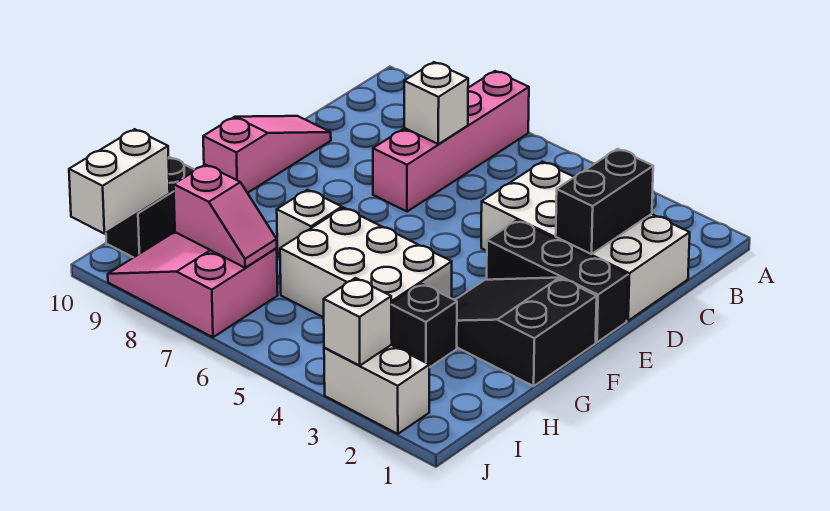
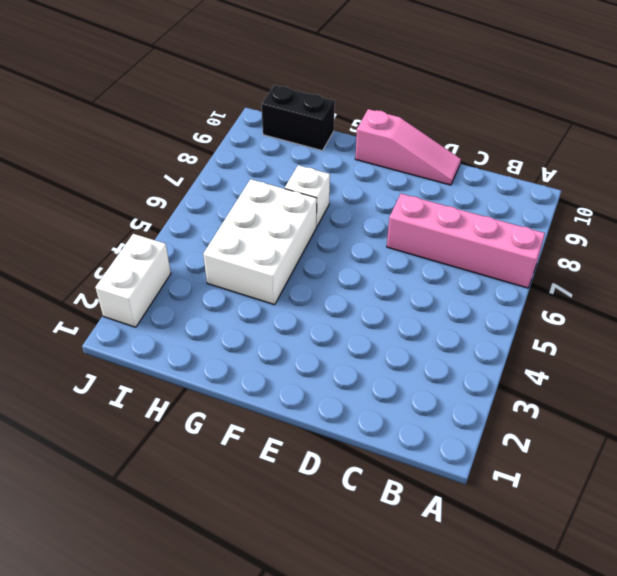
none -> white 2x4 brick [481,162,690,321]
none -> black 1x3 brick [487,220,628,342]
none -> black 2x3 slope [455,278,597,386]

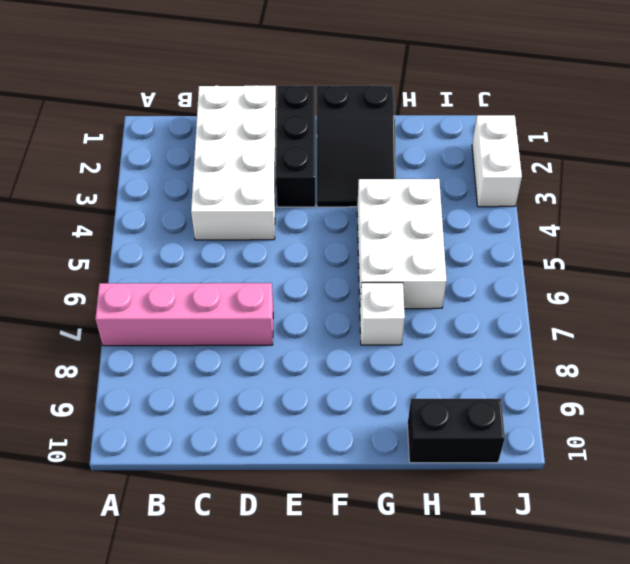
none -> pink 1x3 slope [203,116,331,193]
none -> black 1x1 brick [391,284,457,368]
none -> pink 2x3 slope [108,233,278,337]

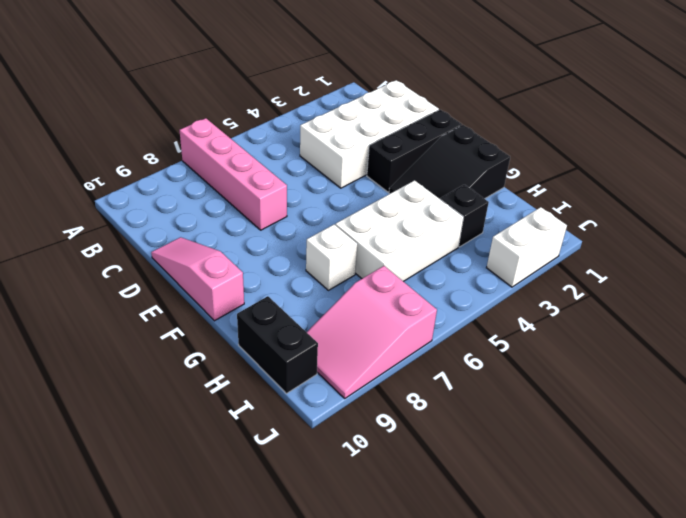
none -> black 1x2 brick [556,149,653,254]
none -> white 1x1 brick [404,62,468,144]
none -> pink 1x2 slope [174,165,277,268]

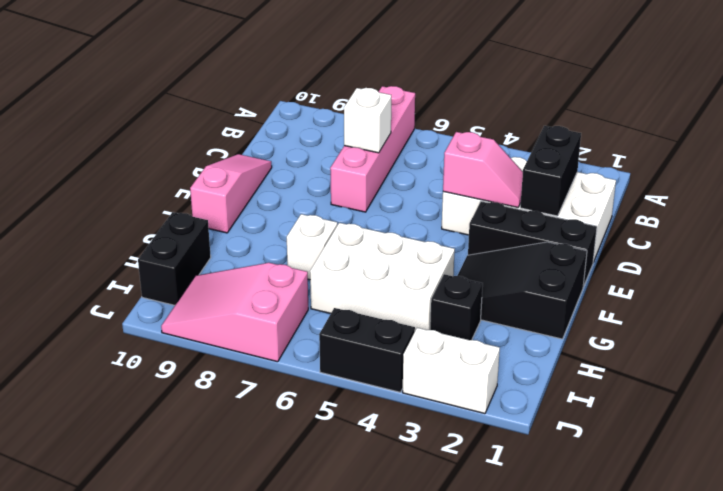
pink 1x2 slope [443,132,523,207] -> pink 1x2 slope moved to [174,165,277,268]
black 1x2 brick [319,308,415,392] -> none
none -> white 1x2 brick [69,129,170,234]
none -> white 1x1 brick [324,278,392,366]

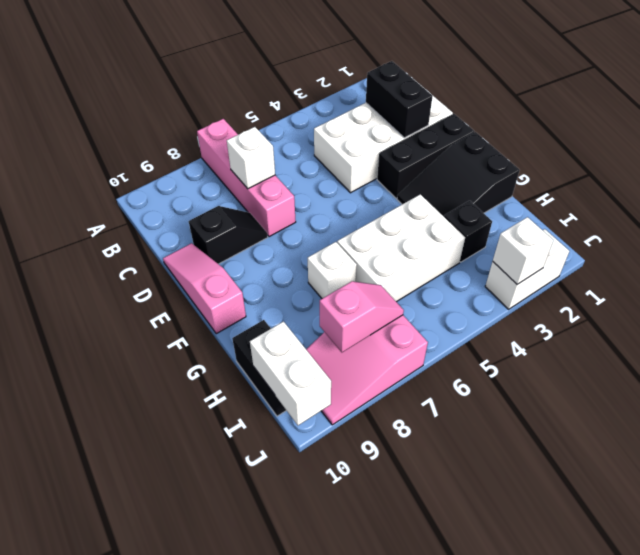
black 1x2 slope [189,206,268,264] -> none

